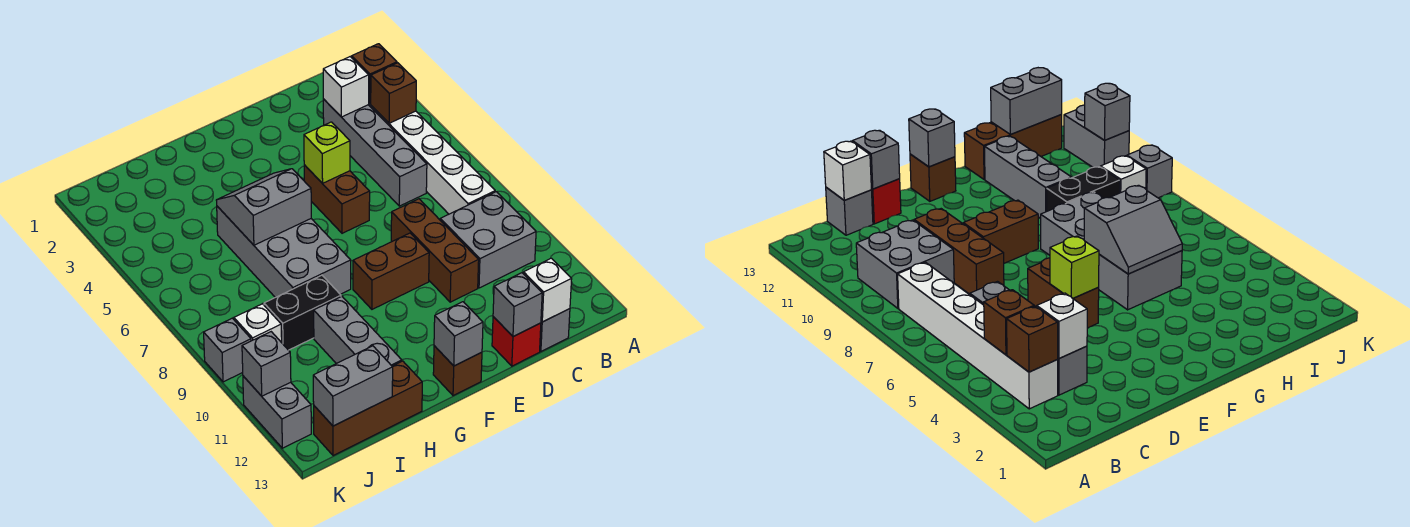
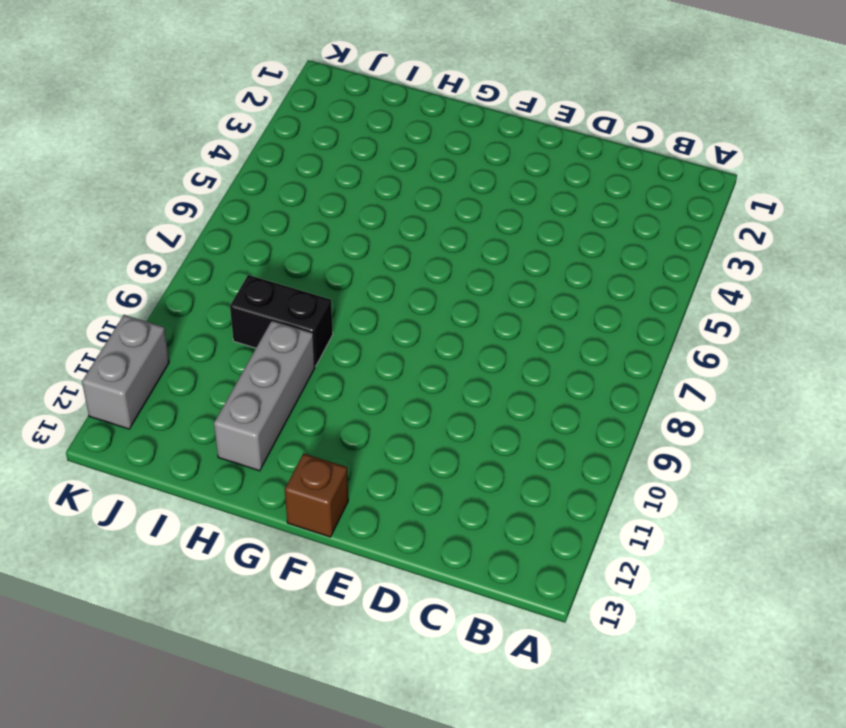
none -> white 1x6 brick [369,104,495,214]
none -> grey 2x2 brick [440,192,536,288]
none -> grey 1x4 brick [323,99,427,206]

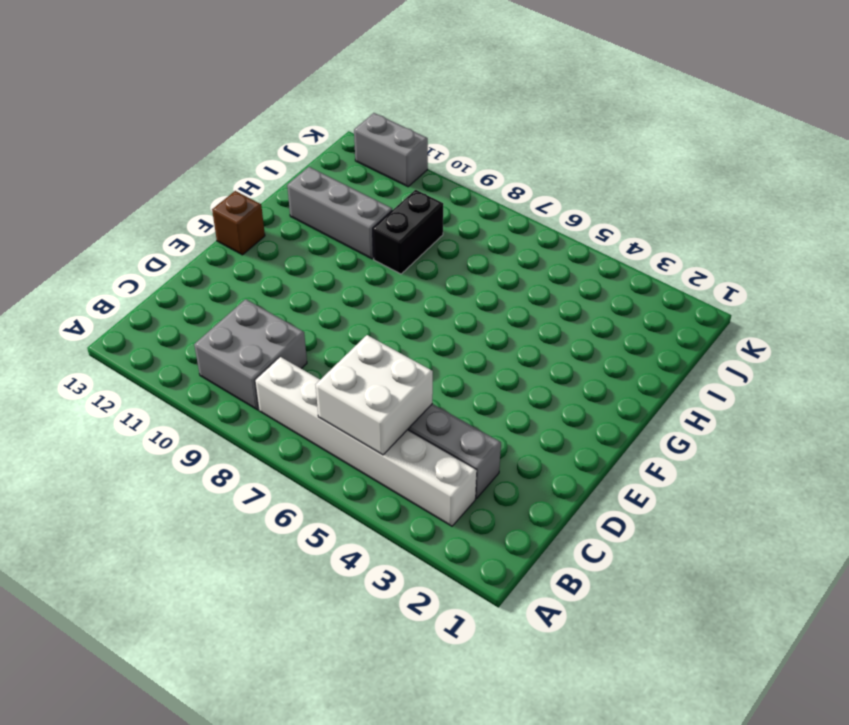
white 2x2 brick [316,335,433,455] -> none
none -> grey 1x1 brick [540,309,570,351]
none -> brown 1x3 brick [391,199,479,302]
none -> red 1x1 brick [492,317,541,366]

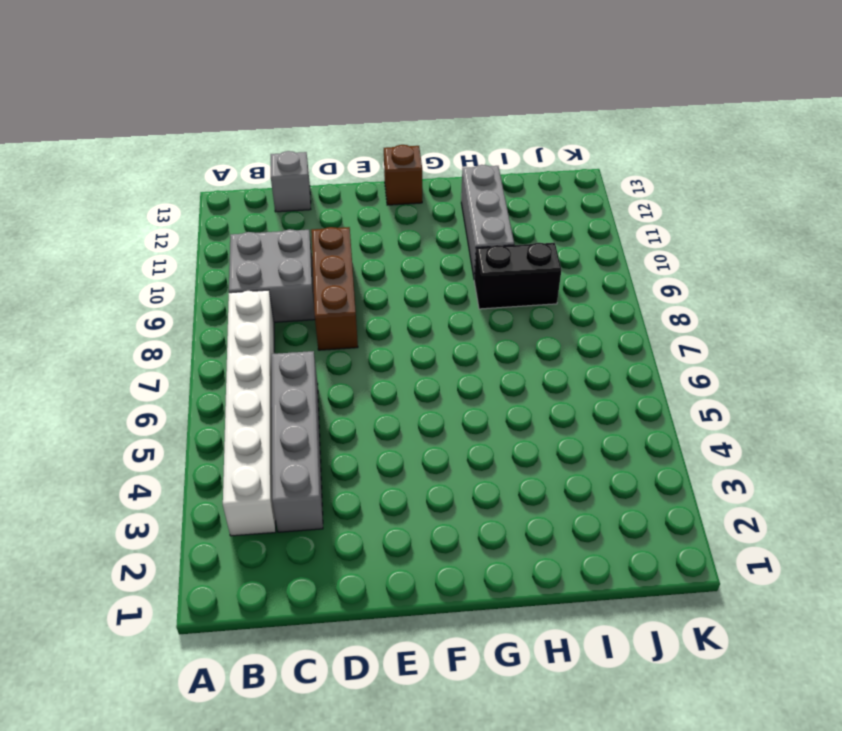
none -> red 1x1 brick [492,317,541,366]
none -> brown 1x2 brick [304,165,370,233]
none -> brown 1x2 brick [353,233,429,309]

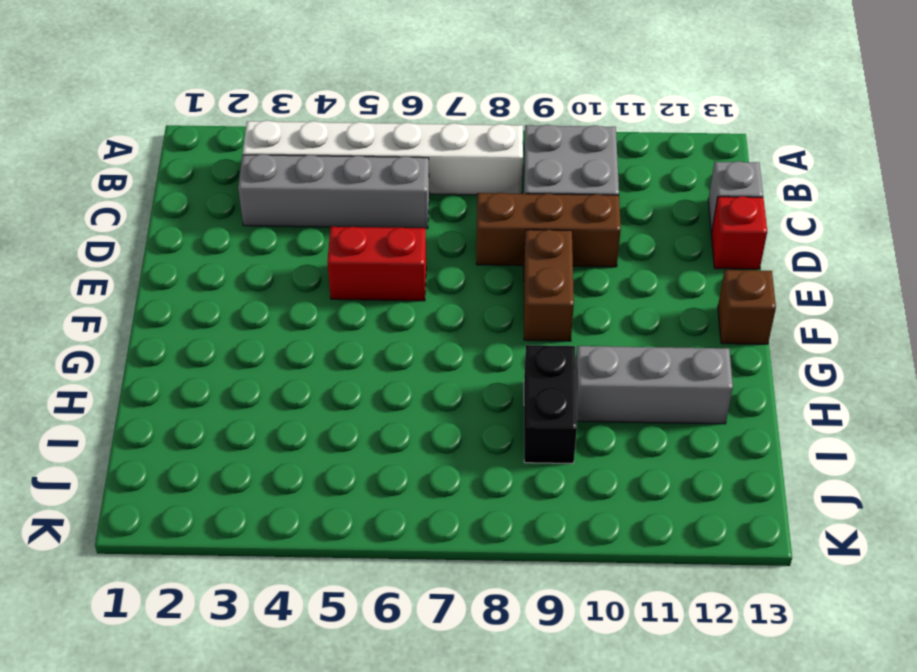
red 1x2 brick [327,227,426,301] -> brown 1x2 brick [304,165,370,233]
none -> grey 2x4 brick [217,206,351,297]
none -> brown 1x3 brick [314,361,422,456]
none -> white 1x1 brick [234,304,282,343]

